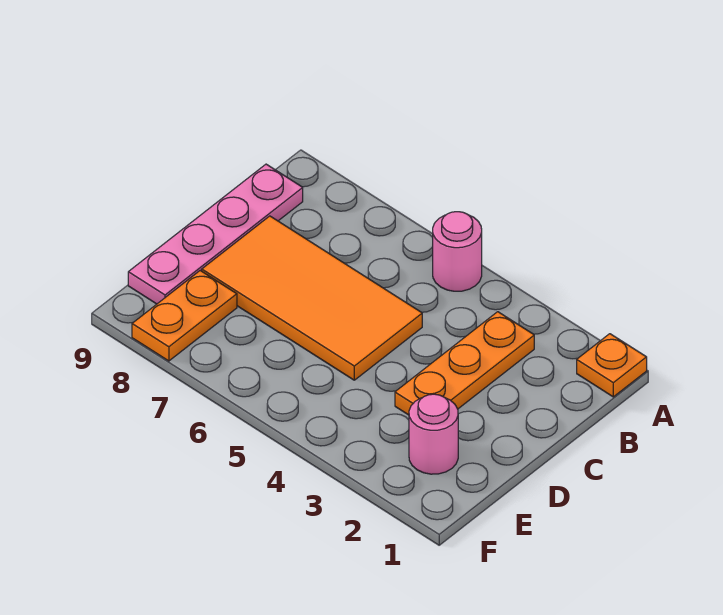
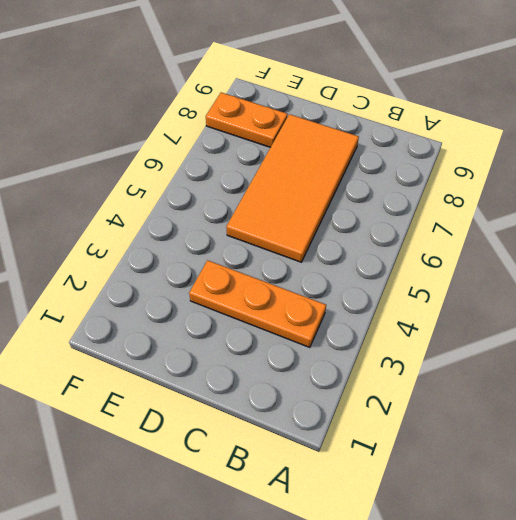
none -> orange 1x1 plate [577,334,647,397]
none -> pink 1x1 round brick [433,212,482,291]

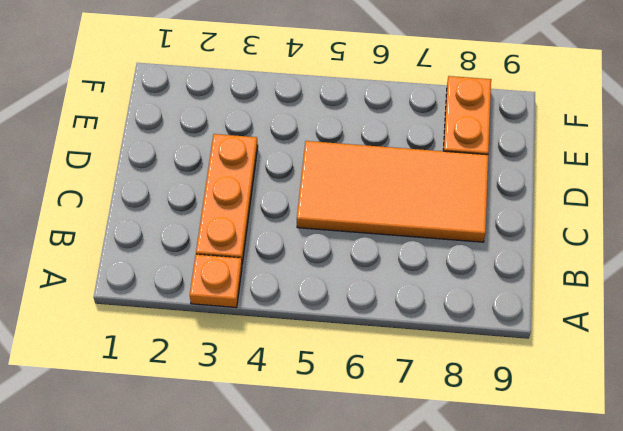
orange 1x1 plate [190,254,242,308] -> orange 1x1 plate moved to [577,334,647,397]
none -> pink 1x1 round brick [433,212,482,291]
none -> pink 1x4 plate [128,164,303,304]

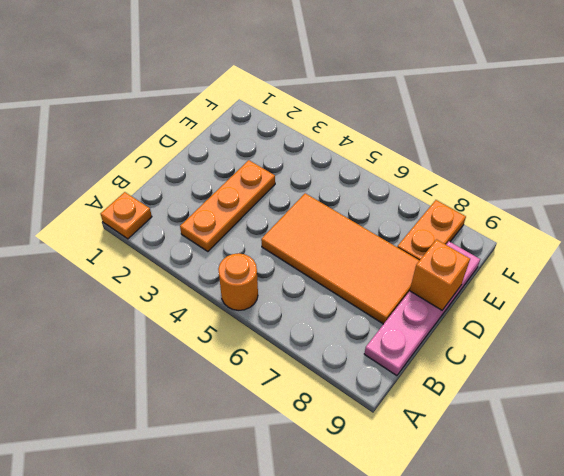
orange 1x1 round brick [218,253,258,310] -> pink 1x1 round brick [433,212,482,291]
orange 1x1 brick [410,240,470,310] -> none
none -> pink 1x1 round brick [409,394,458,474]

